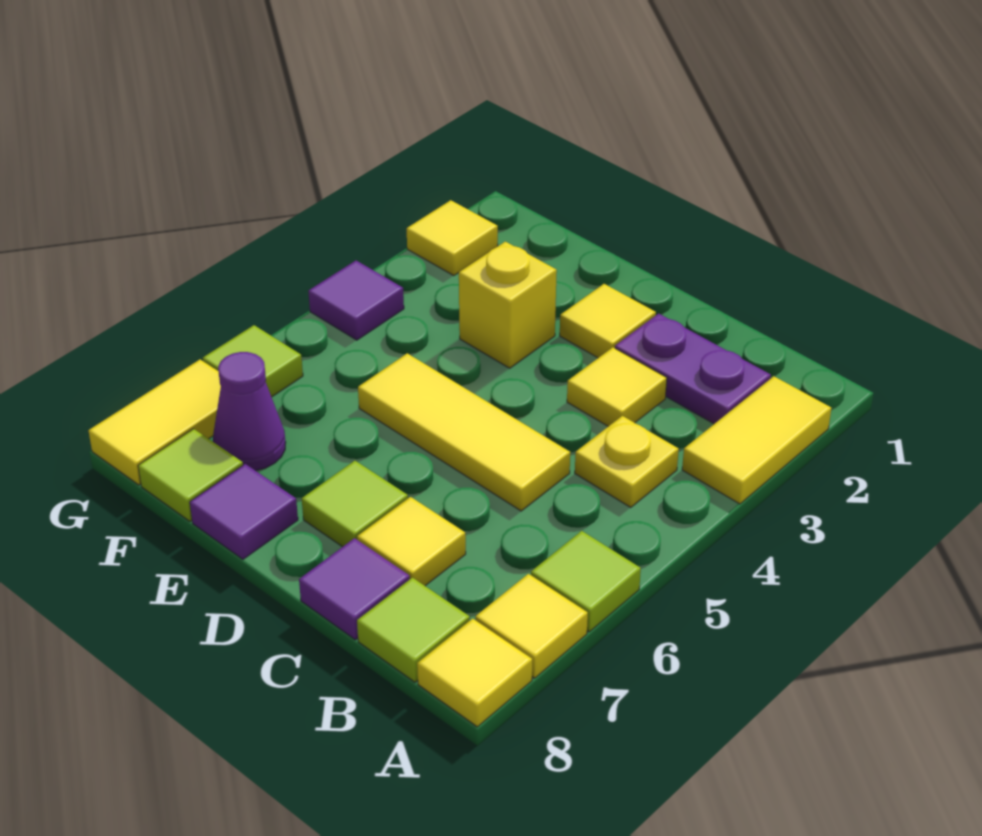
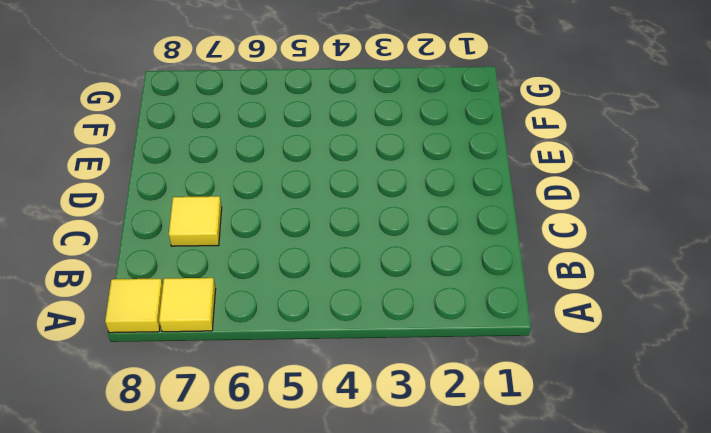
none -> yellow 1x2 tile [682,376,831,504]
none -> lime 1x1 tile [531,531,641,632]
none -> purple 1x2 plate [615,313,771,424]

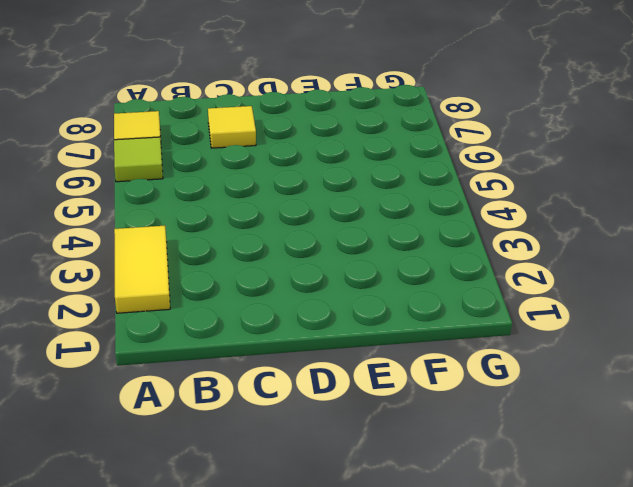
none -> yellow 1x1 tile [417,619,532,727]
none -> purple 1x2 plate [615,313,771,424]
none -> yellow 1x1 plate [575,416,679,508]

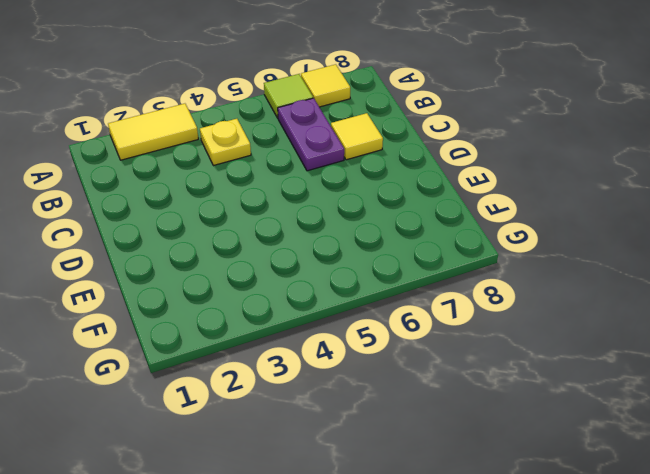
purple 1x2 plate [278,98,344,171] -> purple 1x2 plate moved to [615,313,771,424]
none -> yellow 1x1 tile [417,619,532,727]
none -> lime 1x1 tile [357,577,470,682]
none -> yellow 1x1 tile [567,347,667,426]

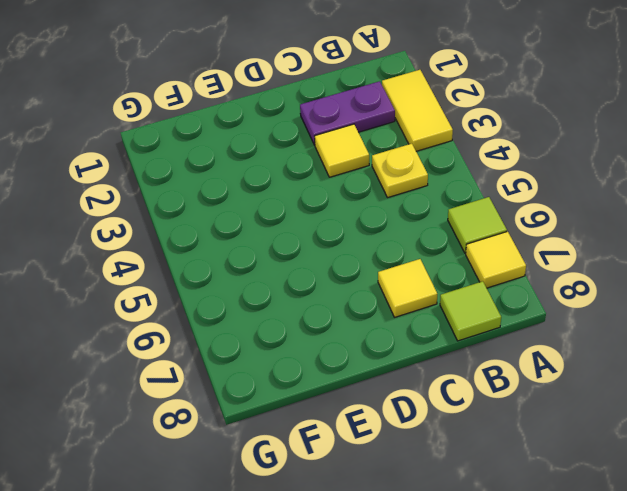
none -> yellow 1x1 tile [417,619,532,727]
none -> yellow 1x3 tile [358,353,570,511]
none -> purple 1x1 tile [299,538,410,640]

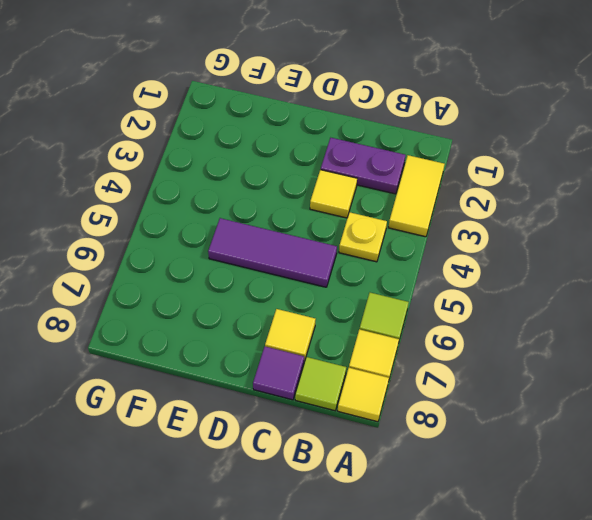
purple 1x3 tile [208,218,337,287] -> yellow 1x3 tile [358,353,570,511]
none -> yellow 1x1 tile [560,284,656,358]
none -> lime 1x1 tile [302,461,408,547]
none -> yellow 1x1 brick [459,242,557,368]

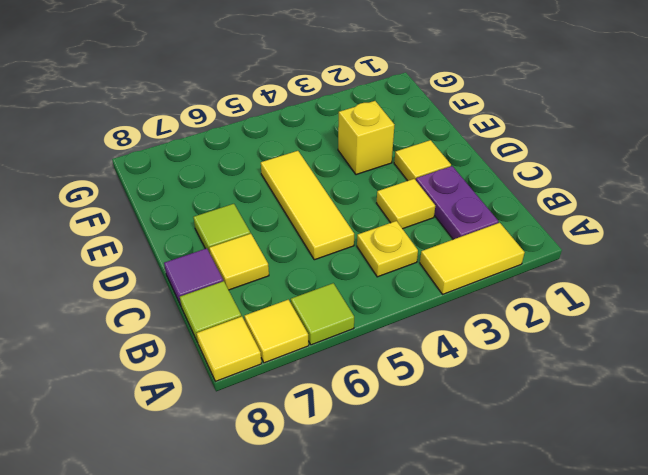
none -> purple 1x1 tile [190,464,298,559]
none -> purple 1x1 cone [213,352,286,471]
none -> lime 1x1 tile [138,429,243,521]

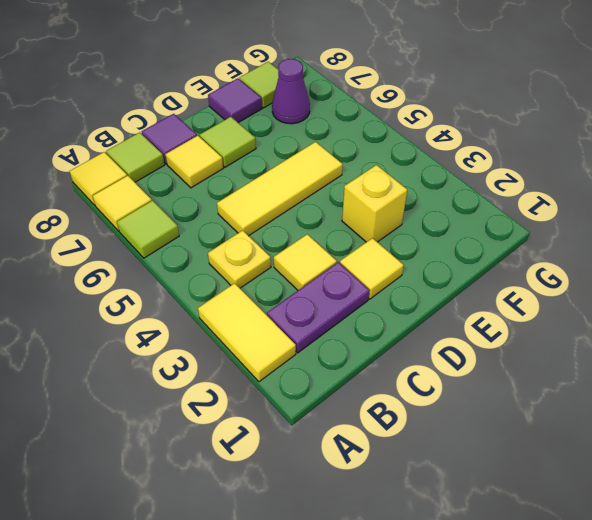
none -> yellow 1x1 tile [407,200,498,276]
none -> purple 1x1 tile [308,261,404,340]
none -> lime 1x1 tile [203,325,303,397]

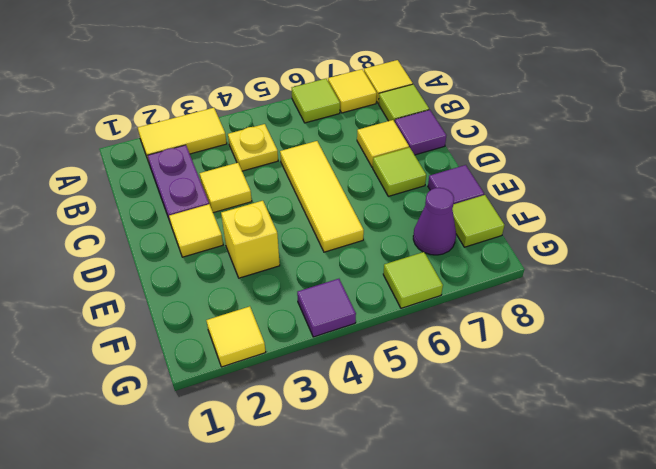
none -> yellow 1x2 tile [88,360,221,485]

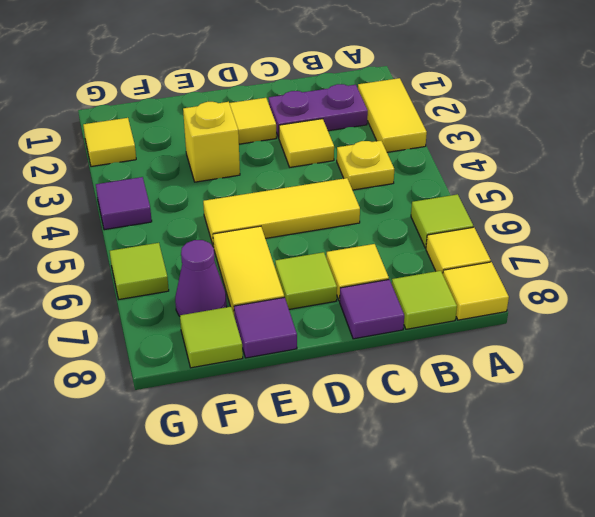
yellow 1x2 tile [213,226,284,314] -> yellow 1x2 tile moved to [88,360,221,485]

